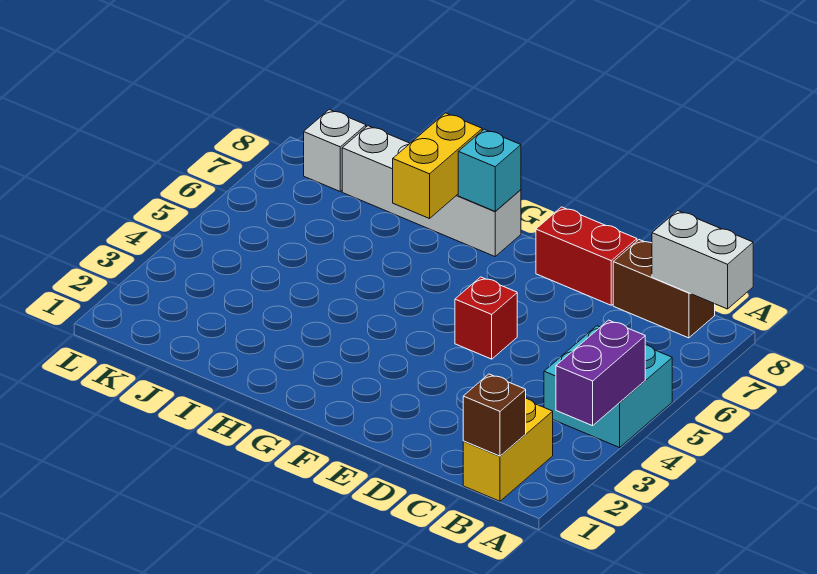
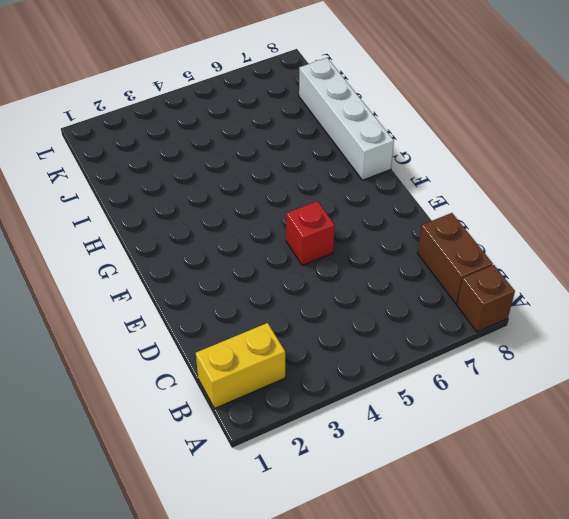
brown 1x1 brick [457,265,515,332] -> brown 1x1 brick moved to [463,374,526,456]
none -> cyan 2x2 brick [544,326,672,447]
none -> red 1x2 brick [536,207,637,305]
none -> white 1x1 brick [304,109,366,191]

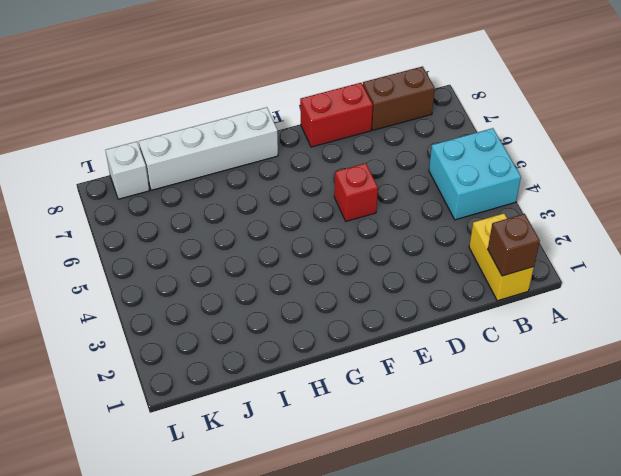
none -> purple 1x2 brick [556,320,645,426]
none -> white 1x2 brick [652,211,753,309]
none -> cyan 1x1 brick [458,129,521,211]

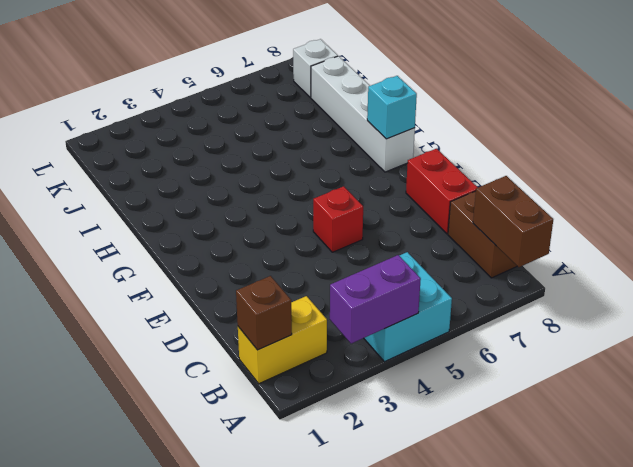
brown 1x2 brick [473,176,553,267] -> white 1x2 brick [652,211,753,309]
none -> yellow 1x2 brick [393,113,482,219]

